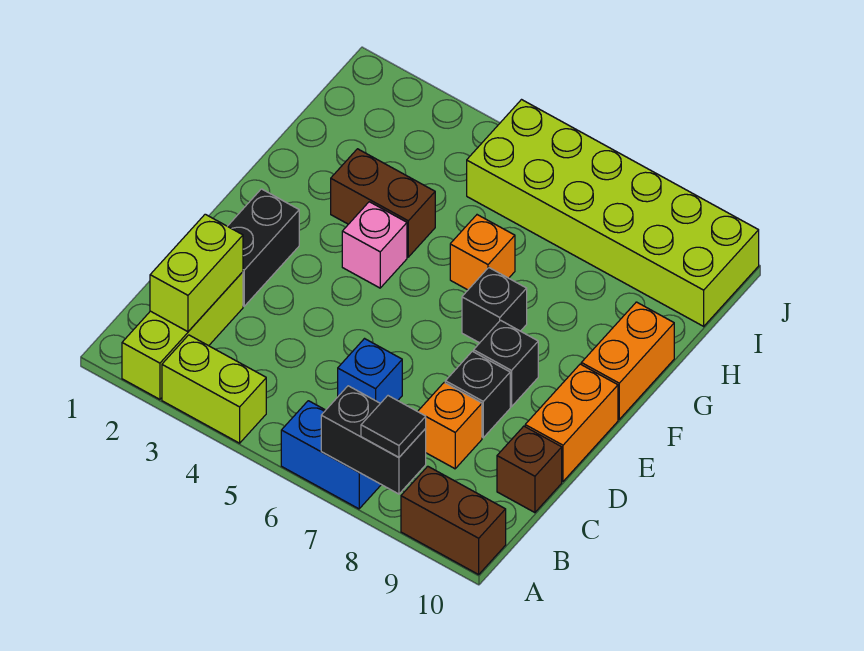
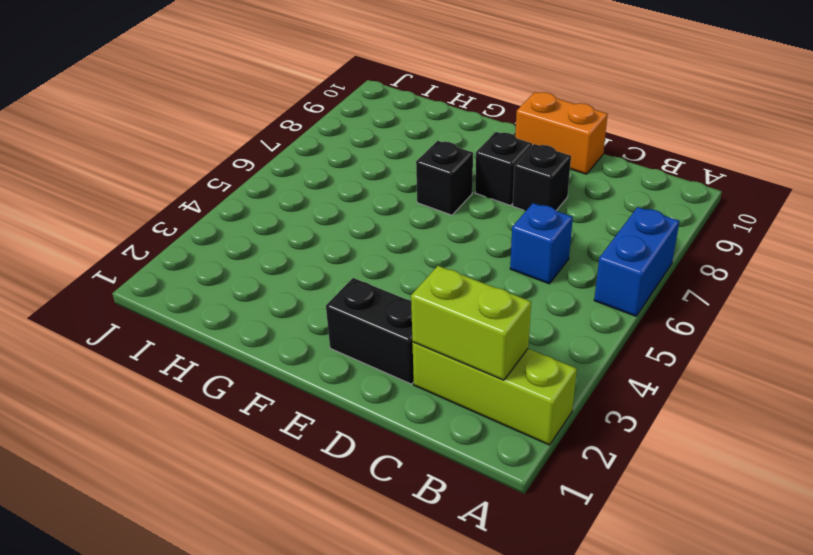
none -> lime 1x2 brick [162,335,266,443]
none -> brown 1x2 brick [401,466,506,574]
none -> orange 1x1 brick [418,382,482,469]

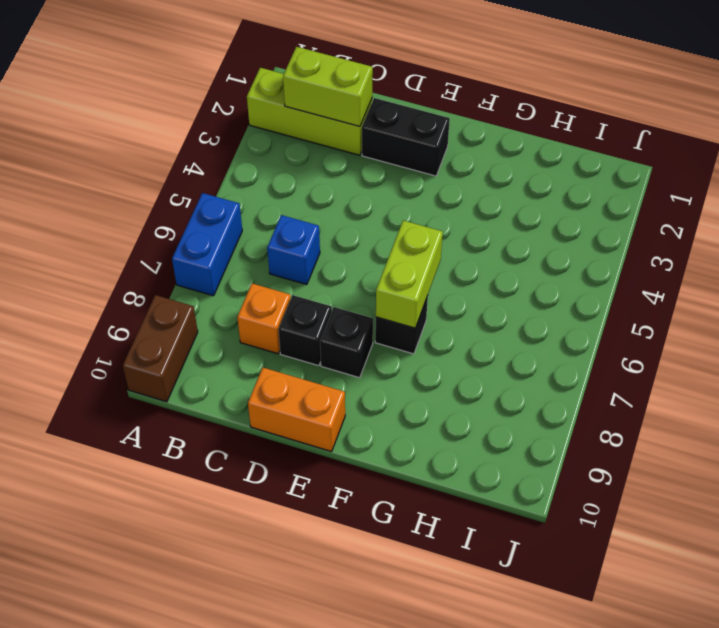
lime 1x2 brick [376,220,443,328] -> lime 1x2 brick moved to [162,335,266,443]
none -> brown 1x1 brick [497,426,562,513]
none -> pink 1x1 brick [342,202,407,288]
none -> orange 1x2 brick [581,302,674,419]

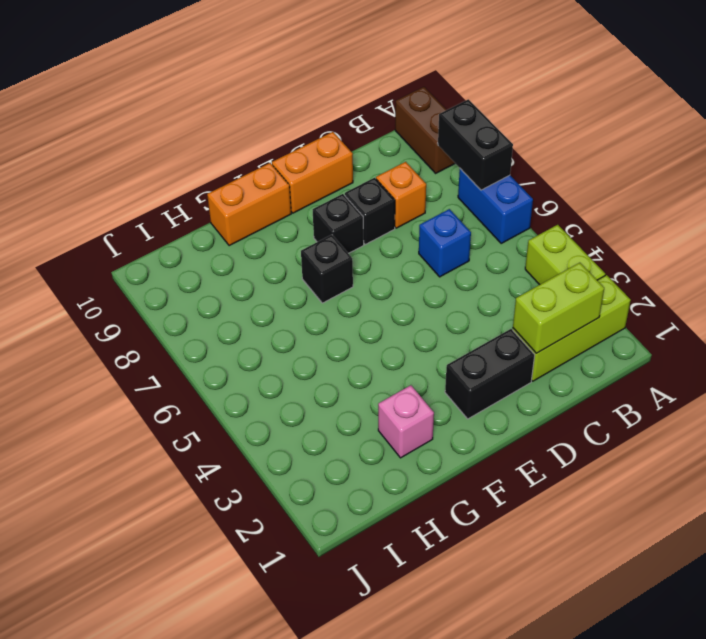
pink 1x1 brick [378,385,434,458] -> pink 1x1 brick moved to [342,202,407,288]
none -> brown 1x1 brick [497,426,562,513]
none -> brown 1x2 brick [331,149,435,257]
none -> orange 1x1 brick [450,215,515,290]

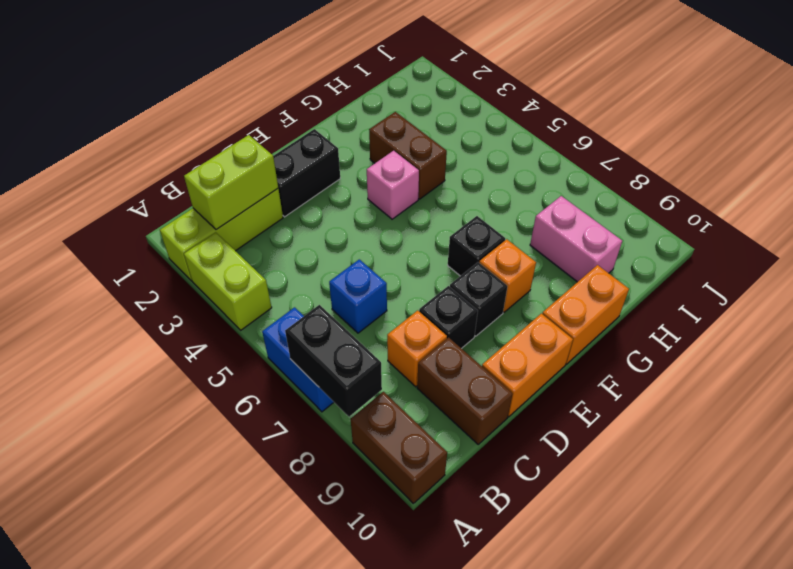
brown 1x2 brick [417,337,513,444] -> brown 1x1 brick [497,426,562,513]
orange 1x1 brick [479,239,536,312] -> orange 1x1 brick moved to [450,215,515,290]
pink 1x2 brick [530,196,622,282] -> none
none -> lime 2x6 brick [467,100,759,326]
none -> black 1x1 tile [361,396,426,457]

